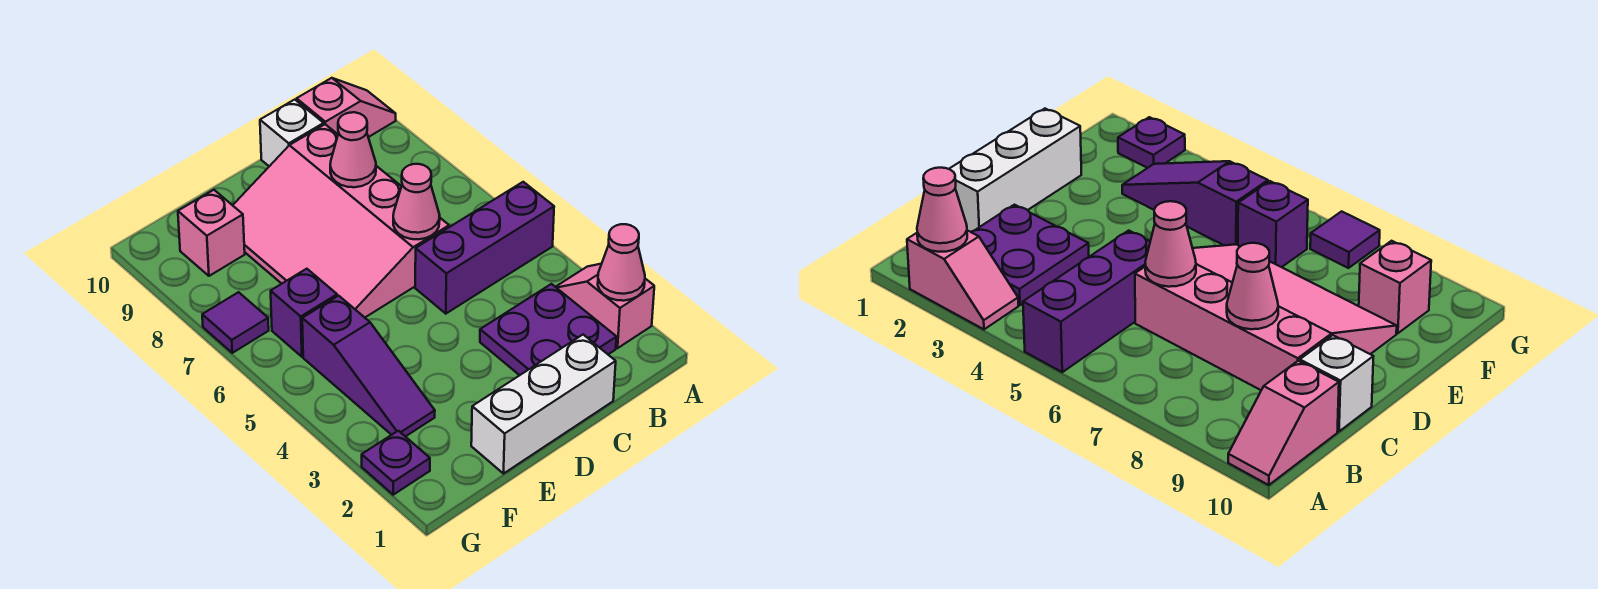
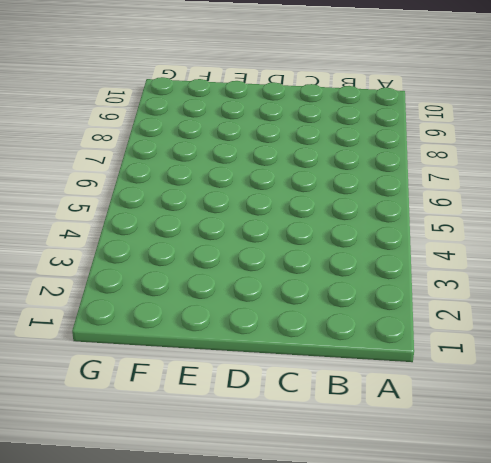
none -> pink 1x2 slope [556,264,654,348]
none -> purple 1x3 brick [415,182,554,314]
none -> pink 1x2 slope [297,78,396,137]

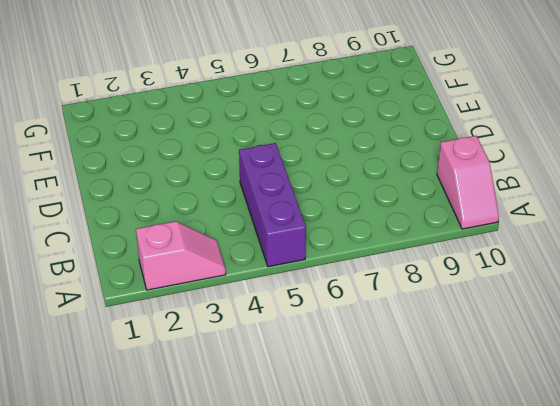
none -> purple 2x2 plate [480,284,617,375]
none -> white 1x3 brick [471,335,616,474]
none -> pink 3x4 slope [233,124,449,317]

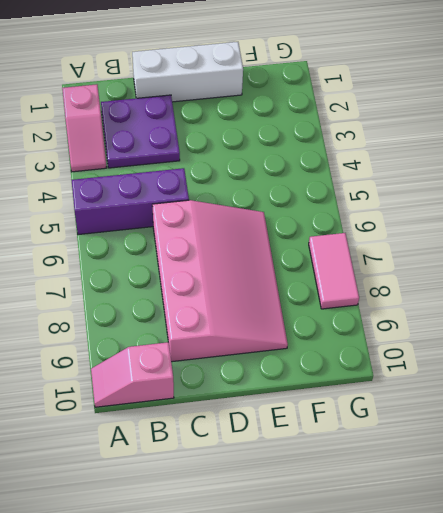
pink 1x2 tile [309,233,359,309] -> purple 1x1 tile [202,292,269,353]
none -> white 1x1 brick [260,100,324,166]
none -> purple 1x3 slope [302,296,435,437]
none -> purple 1x1 brick [271,269,337,357]

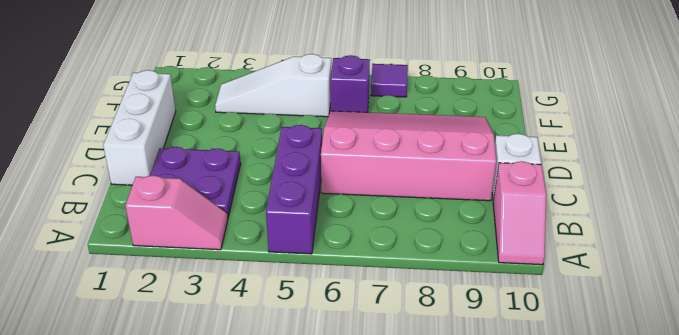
white 1x3 slope [215,54,331,117] -> purple 1x3 slope [302,296,435,437]
none -> pink 1x1 brick [178,190,245,276]
none -> purple 1x1 plate [362,431,430,495]
none -> pink 1x1 cone [598,224,645,301]

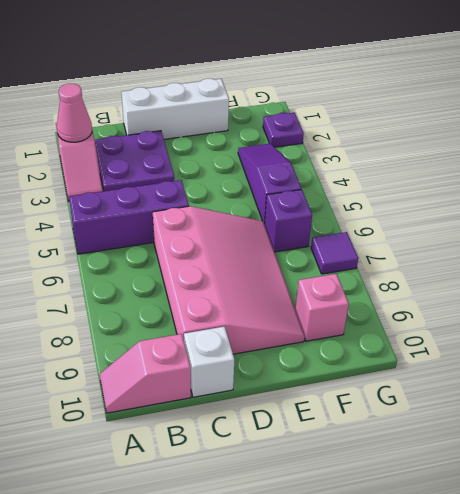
none -> pink 1x1 cone [393,164,440,239]
none -> pink 1x1 cone [330,112,376,187]

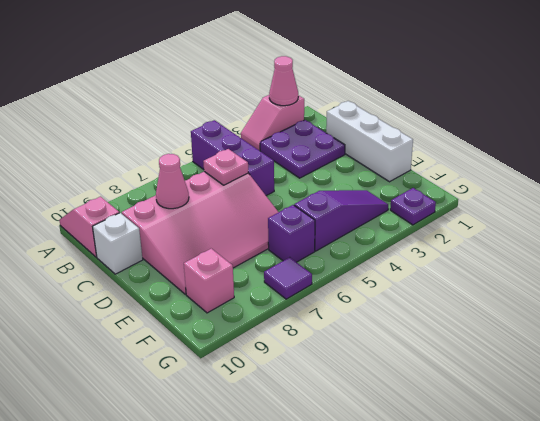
pink 1x1 plate [203,149,248,185] -> pink 1x1 cone [393,164,440,239]

